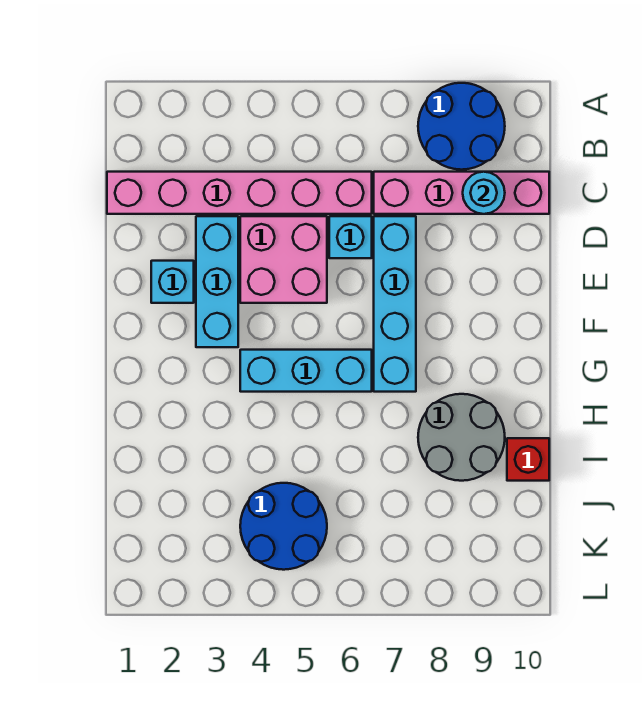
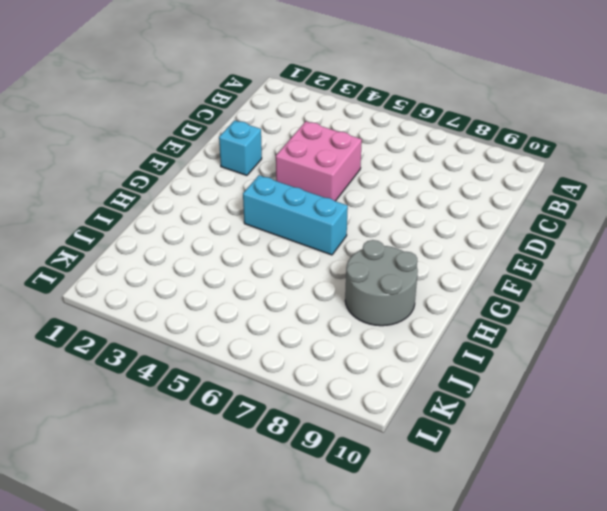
none -> blue 2x2 round brick [418,83,505,170]
none -> pink 1x6 brick [107,172,372,214]
none -> pink 1x4 brick [374,172,549,214]

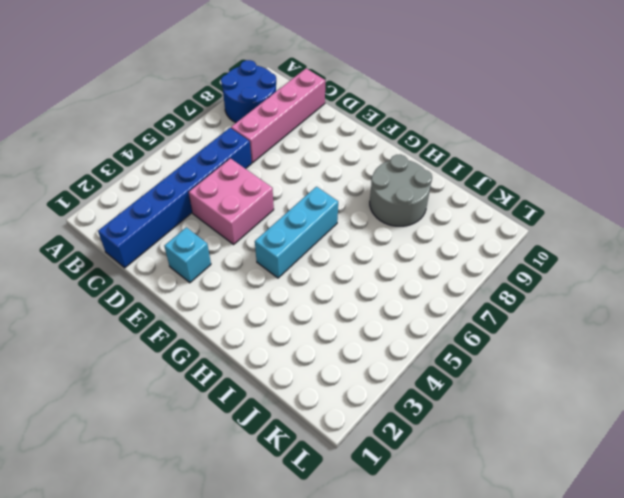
blue 1x6 brick [98,128,252,268] -> pink 1x6 brick [107,172,372,214]
none -> cyan 1x3 brick [196,216,238,347]
none -> cyan 1x1 brick [329,216,372,258]
none -> cyan 1x4 brick [374,216,416,392]

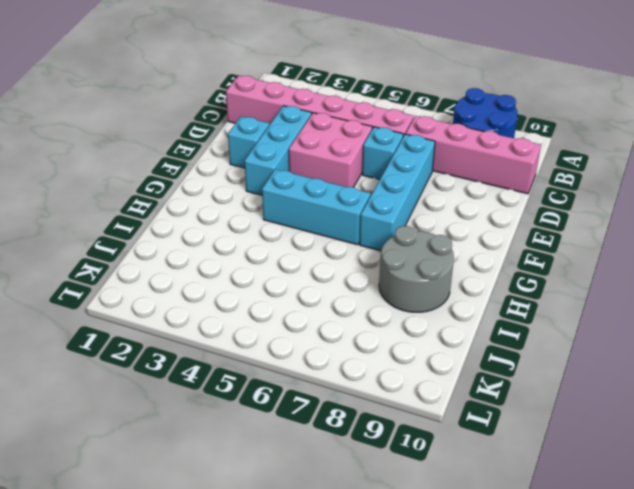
none -> red 1x1 brick [507,438,549,481]
none -> blue 2x2 round brick [240,483,327,570]
none -> cyan 1x1 round brick [463,172,505,214]

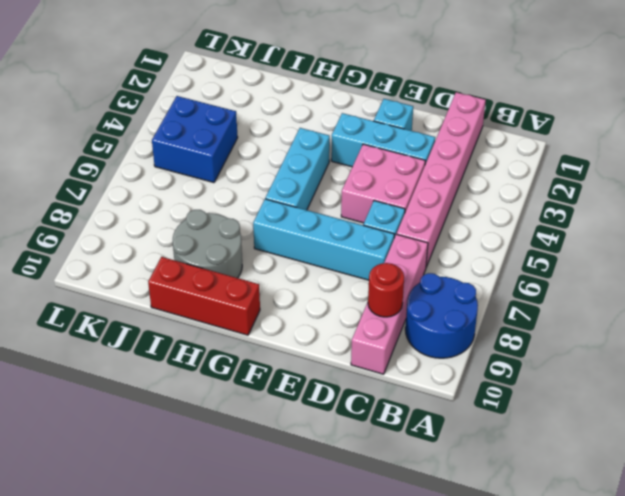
red 1x1 round brick [368,263,404,317] -> cyan 1x1 round brick [463,172,505,214]
red 1x3 brick [148,257,260,335] -> red 1x1 brick [507,438,549,481]
blue 2x2 brick [152,96,238,183] -> blue 2x2 round brick [240,483,327,570]

